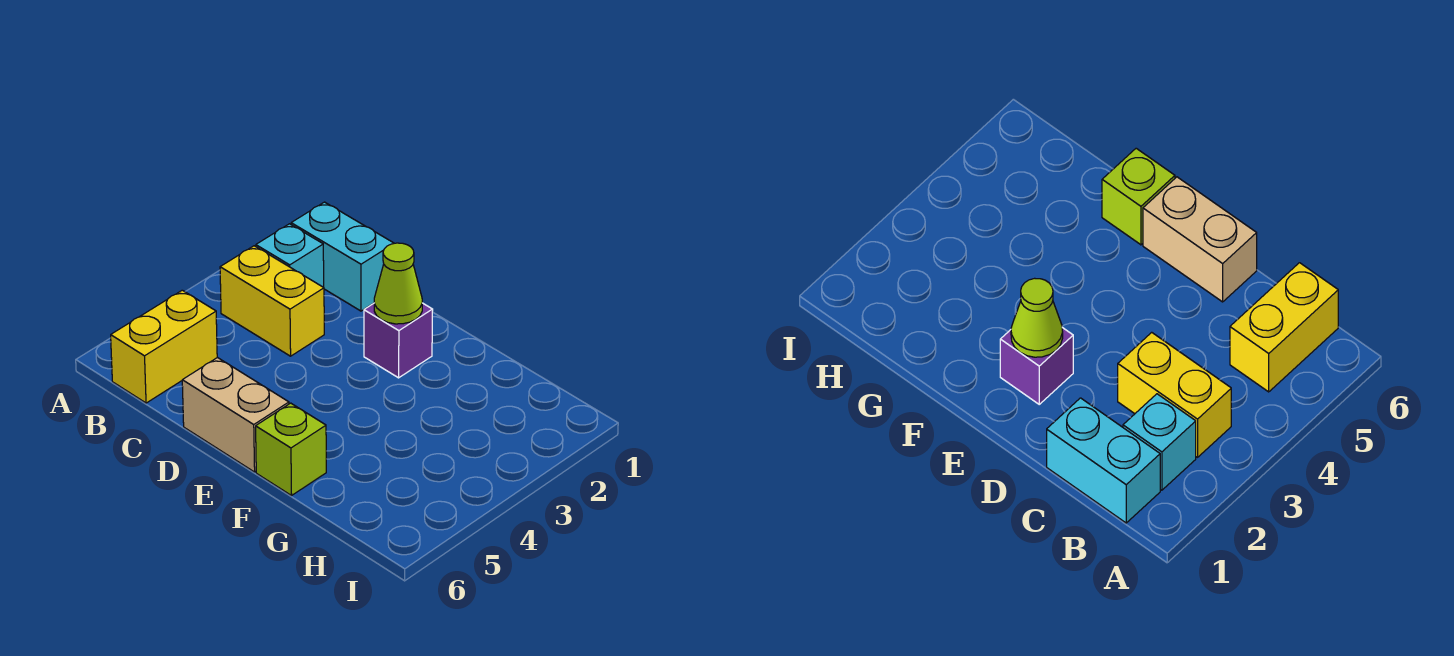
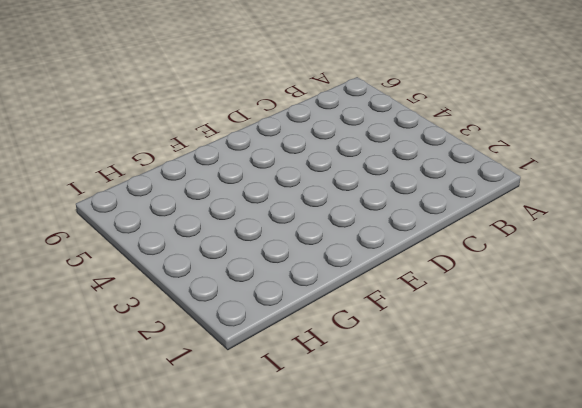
none -> cyan 1x2 brick [291,202,394,311]
none -> cyan 1x1 brick [256,224,324,287]

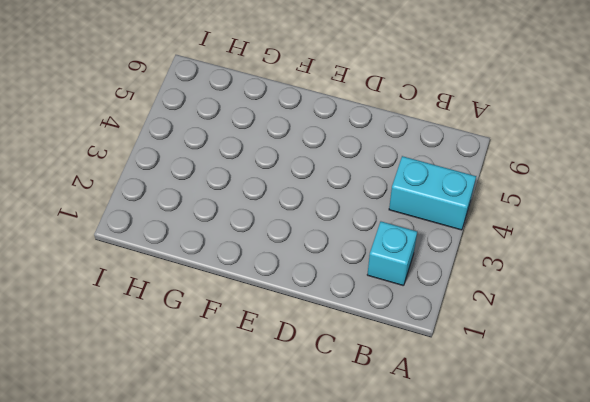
cyan 1x2 brick [389,156,476,230] -> cyan 1x2 brick moved to [291,202,394,311]
none -> yellow 1x2 brick [220,246,324,356]
none -> yellow 1x2 brick [111,290,217,403]

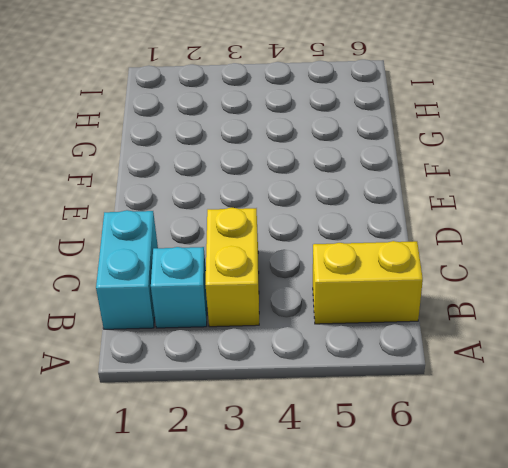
none -> tan 1x2 brick [182,357,289,472]
none -> purple 1x1 brick [364,303,433,378]

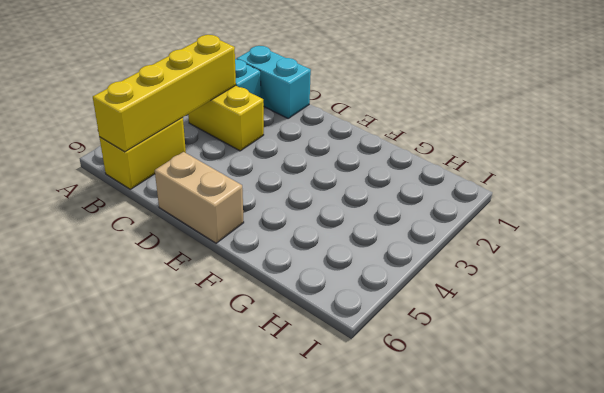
yellow 1x4 brick [93,35,236,152] -> none
none -> purple 1x1 brick [364,303,433,378]
none -> lime 1x1 brick [256,403,326,496]

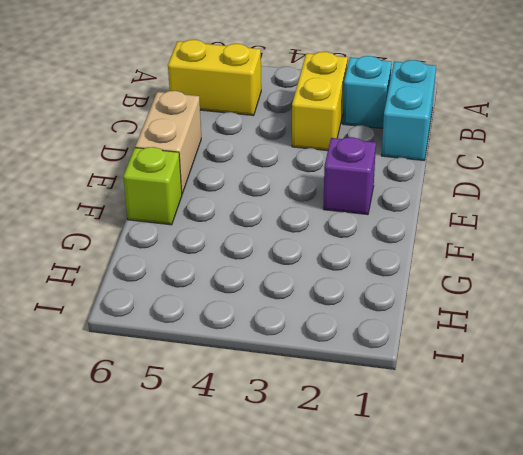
none -> lime 1x1 cone [374,243,422,324]

